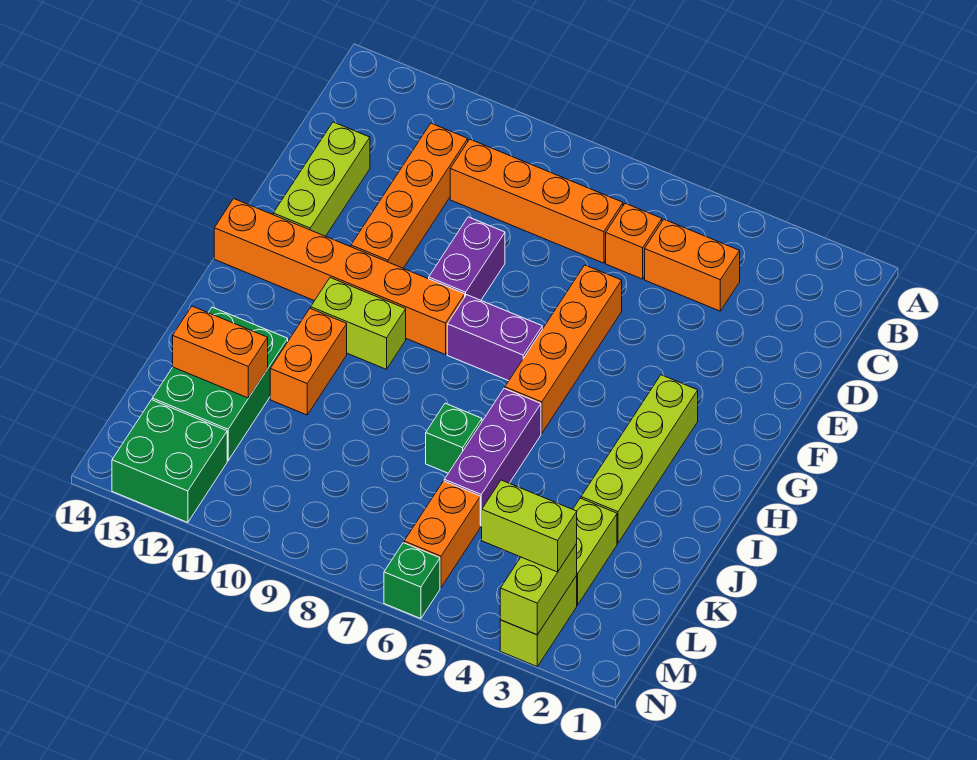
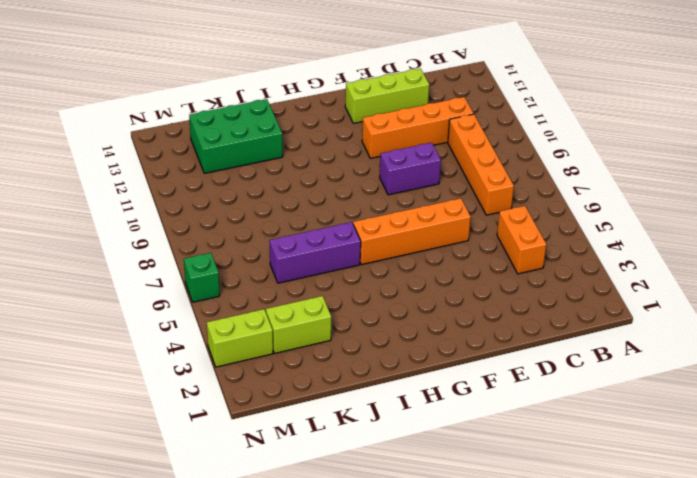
none -> orange 1x1 brick [606,203,662,279]
none -> lime 1x4 brick [581,375,698,543]
none -> purple 1x2 brick [447,295,542,381]

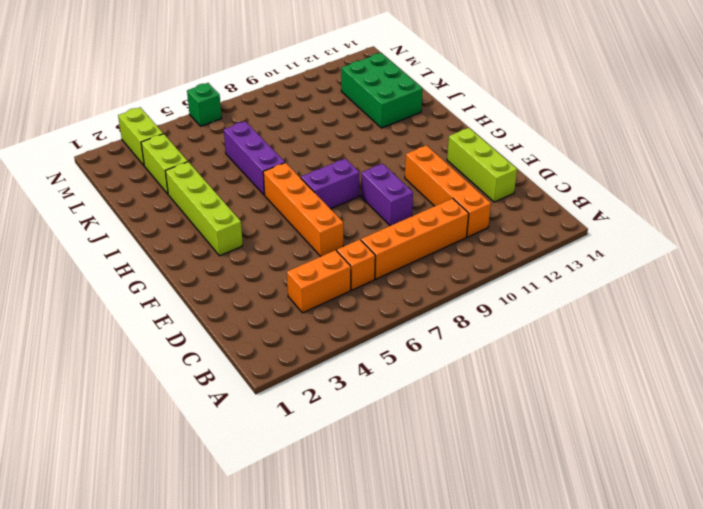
none -> orange 1x6 brick [214,199,465,355]
none -> lime 1x2 brick [311,278,406,369]
none -> orange 1x2 brick [270,308,347,415]

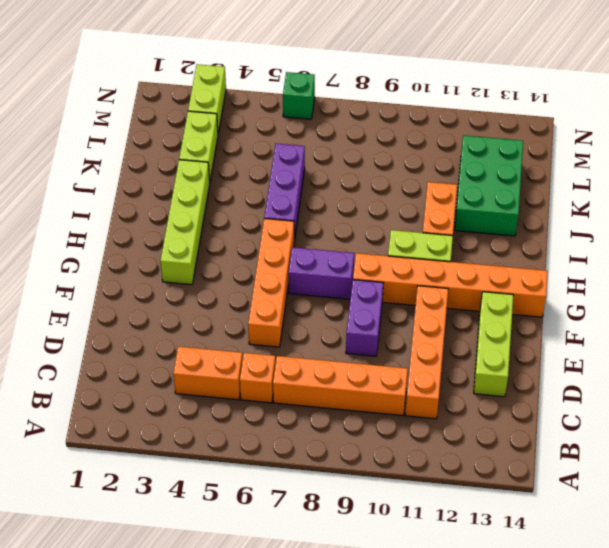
none -> green 1x1 brick [426,403,482,473]
none -> orange 1x2 brick [404,481,480,588]
none -> green 2x2 brick [112,400,227,523]

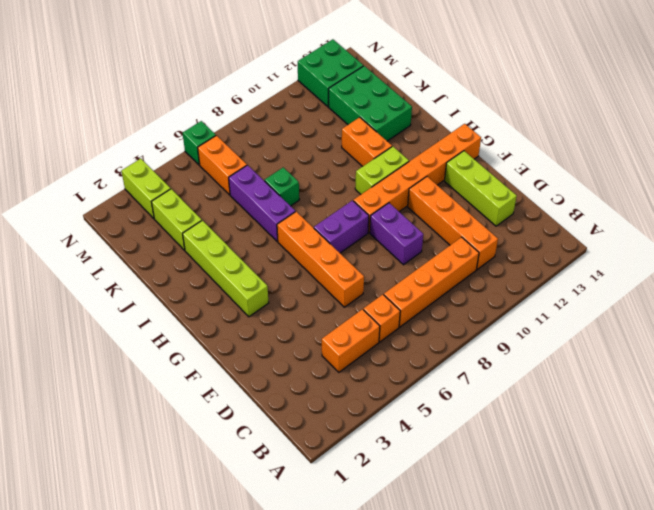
none -> orange 1x2 brick [173,306,268,398]
none -> lime 1x2 brick [500,544,577,635]
none -> lime 1x2 brick [482,480,577,572]

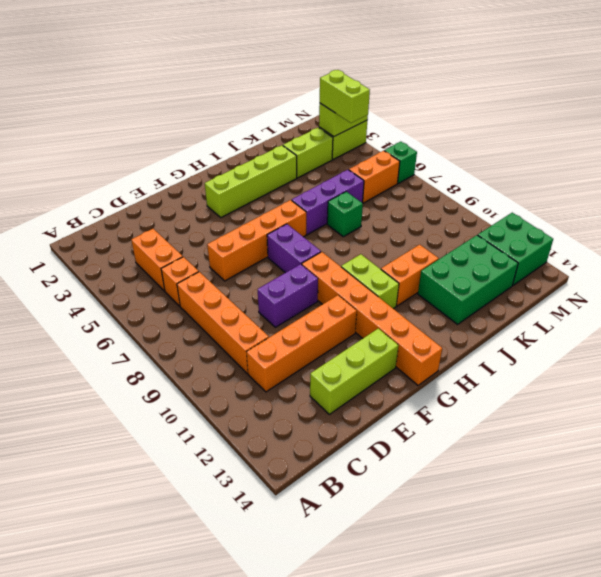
none -> orange 1x2 brick [173,306,268,398]

